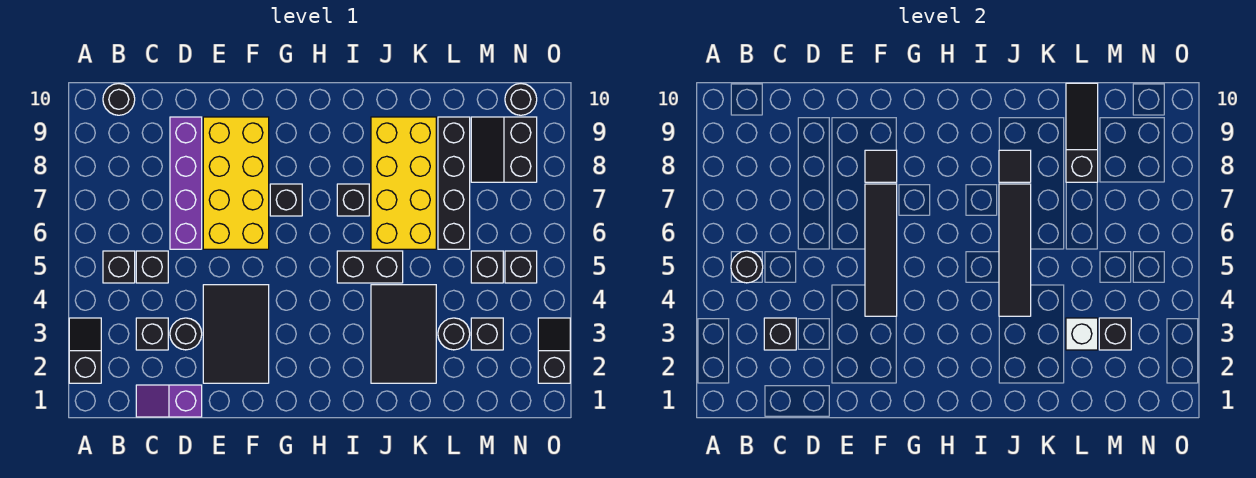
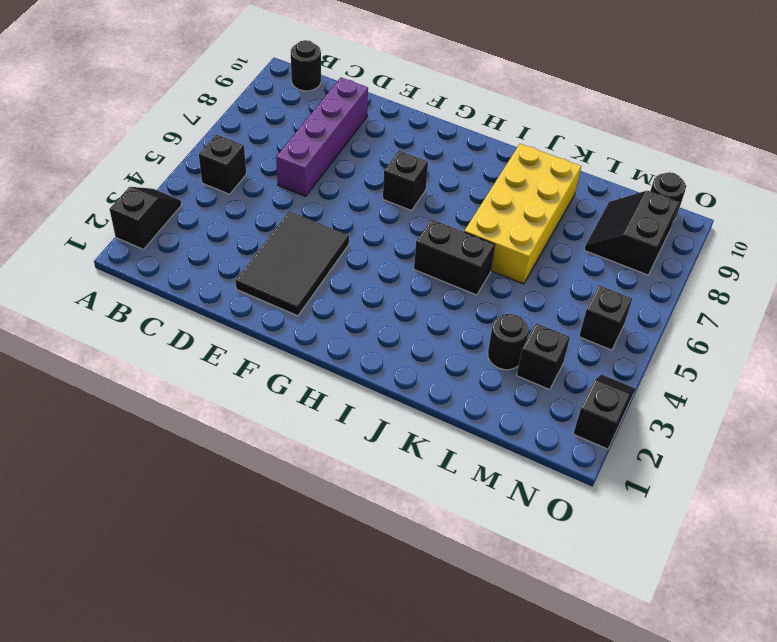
none -> purple 1x2 slope [136,385,202,417]
none -> black 1x1 brick [136,318,168,350]
none -> black 1x1 brick [136,251,168,283]
none -> black 1x1 round brick [170,318,202,350]

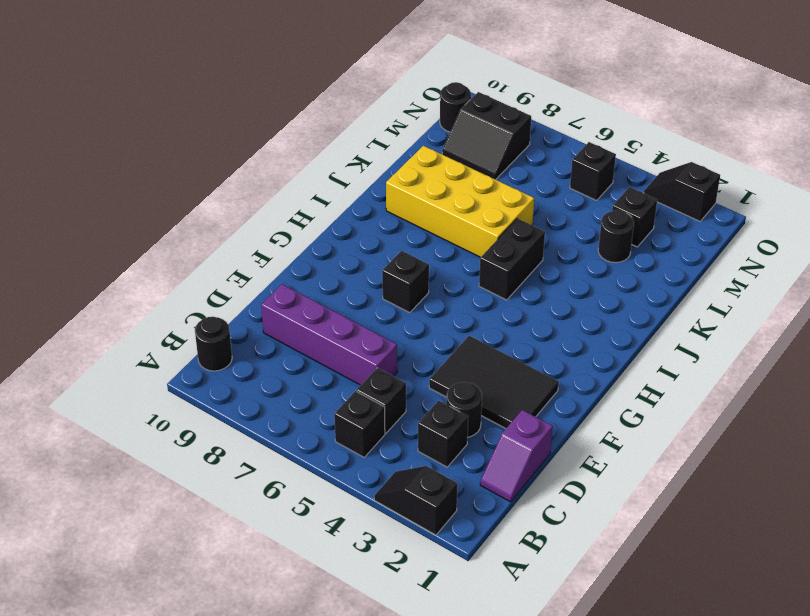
none -> yellow 2x4 brick [203,117,269,249]
none -> black 1x1 brick [337,184,369,216]
none -> black 2x3 tile [371,285,436,383]
none -> black 1x4 brick [438,117,470,249]

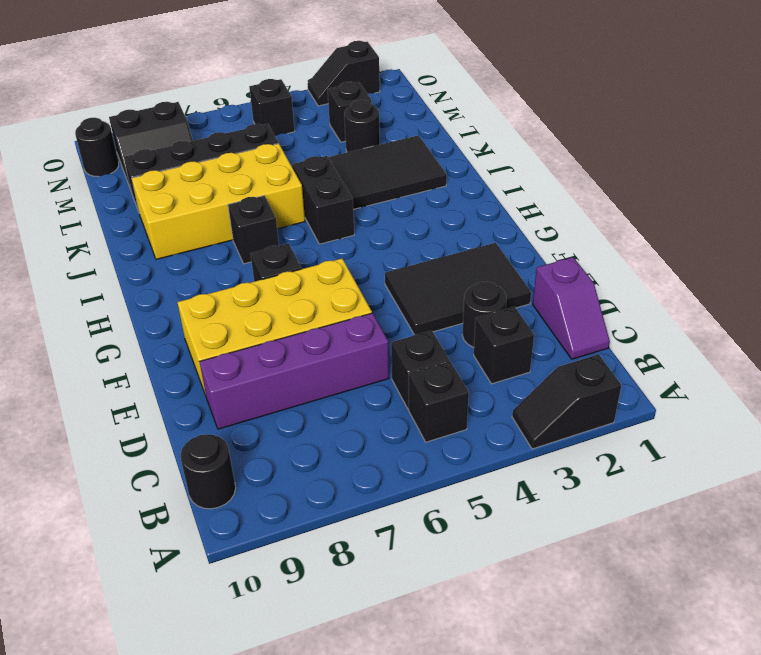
none -> black 1x1 brick [471,251,503,283]
none -> black 1x1 round brick [731,251,763,283]
none -> black 1x1 brick [764,318,796,350]
none -> black 1x4 tile [865,184,897,316]

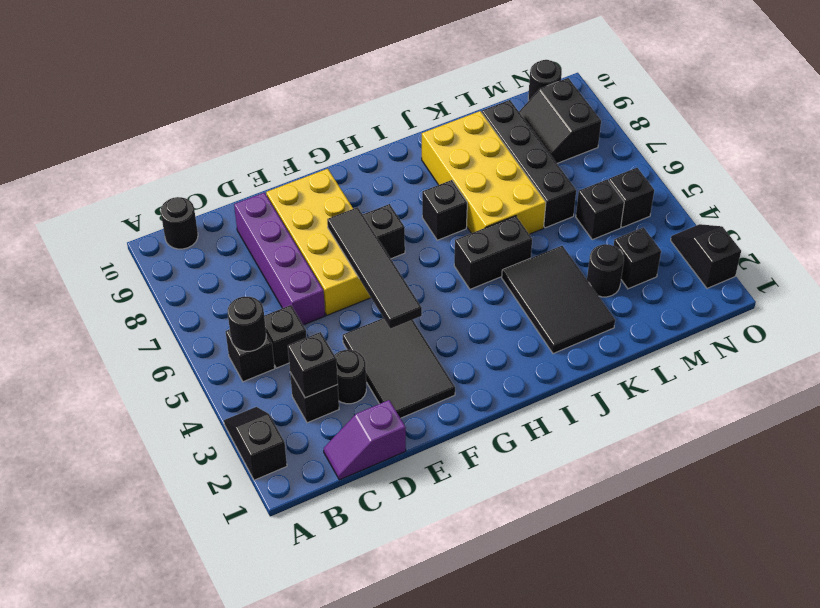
none -> black 1x1 tile [865,150,897,182]
none -> black 1x4 tile [999,184,1031,316]
none -> black 1x1 tile [999,150,1031,182]
none -> white 1x1 brick [1066,318,1098,350]

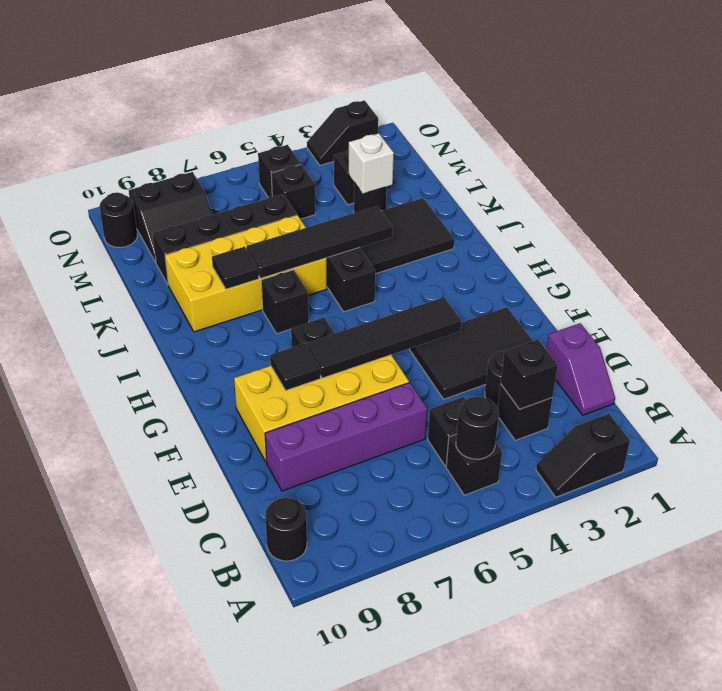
none -> black 1x3 slope [1066,83,1098,182]
none -> black 1x1 brick [1099,318,1131,350]

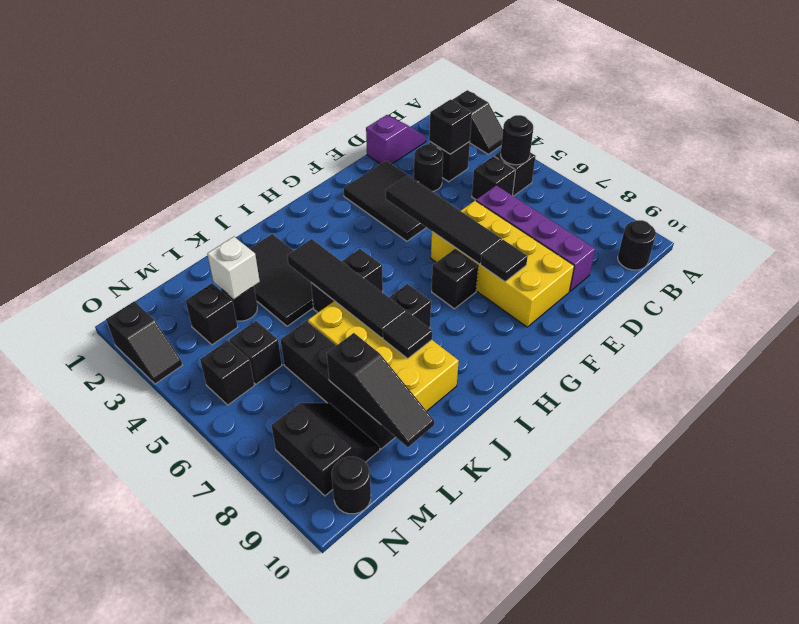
none -> black 1x1 brick [1099,318,1131,350]

